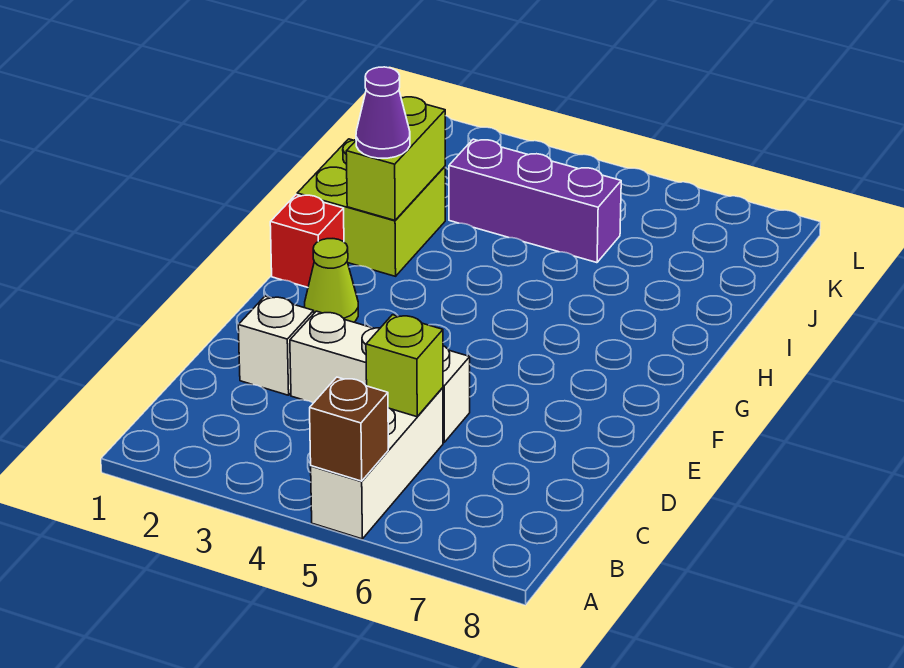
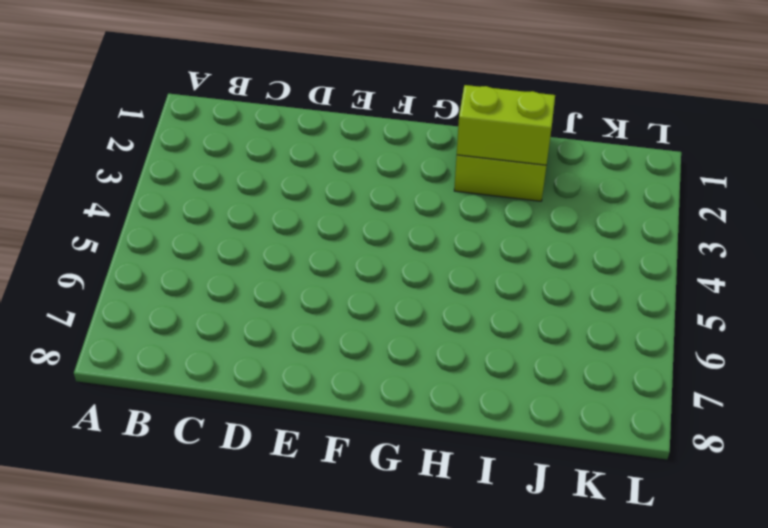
none -> white 1x3 brick [311,388,443,539]
none -> white 1x1 brick [238,296,314,395]

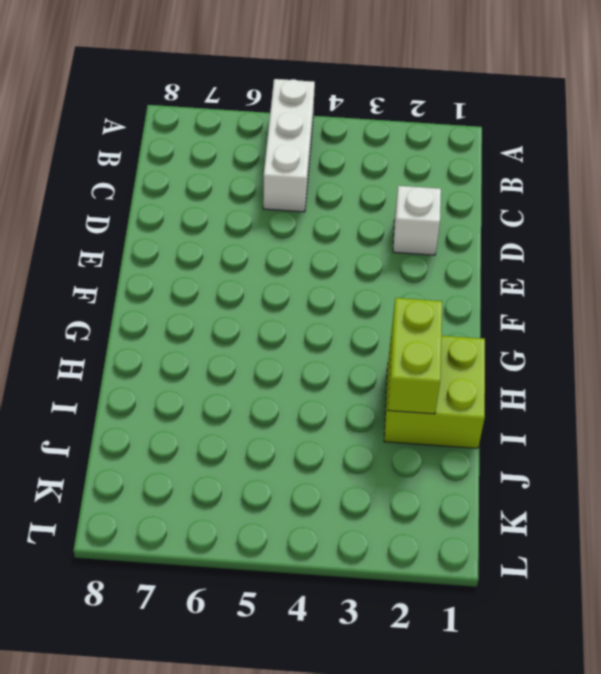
none -> white 1x3 brick [290,311,470,442]
none -> lime 1x1 cone [305,239,358,322]

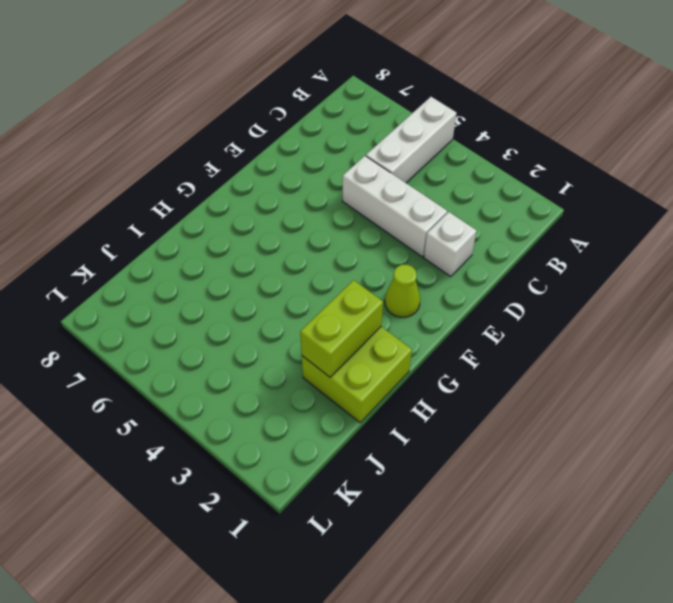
none -> red 1x1 brick [270,195,344,287]
none -> purple 1x3 brick [449,139,621,263]

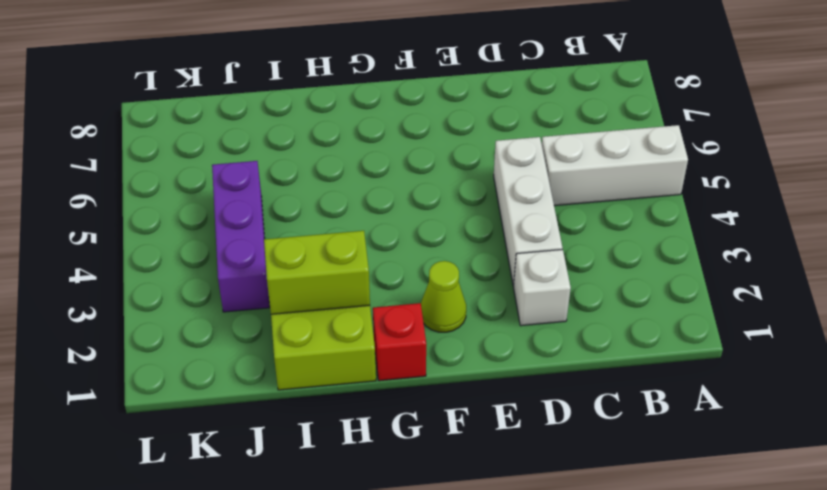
none -> brown 1x1 brick [310,377,388,481]
none -> lime 1x1 brick [366,315,443,417]

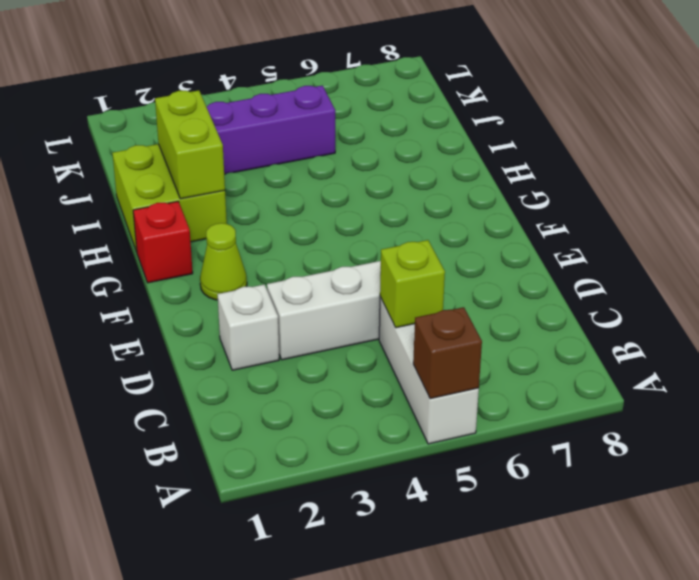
none -> purple 1x1 cone [356,67,410,158]

